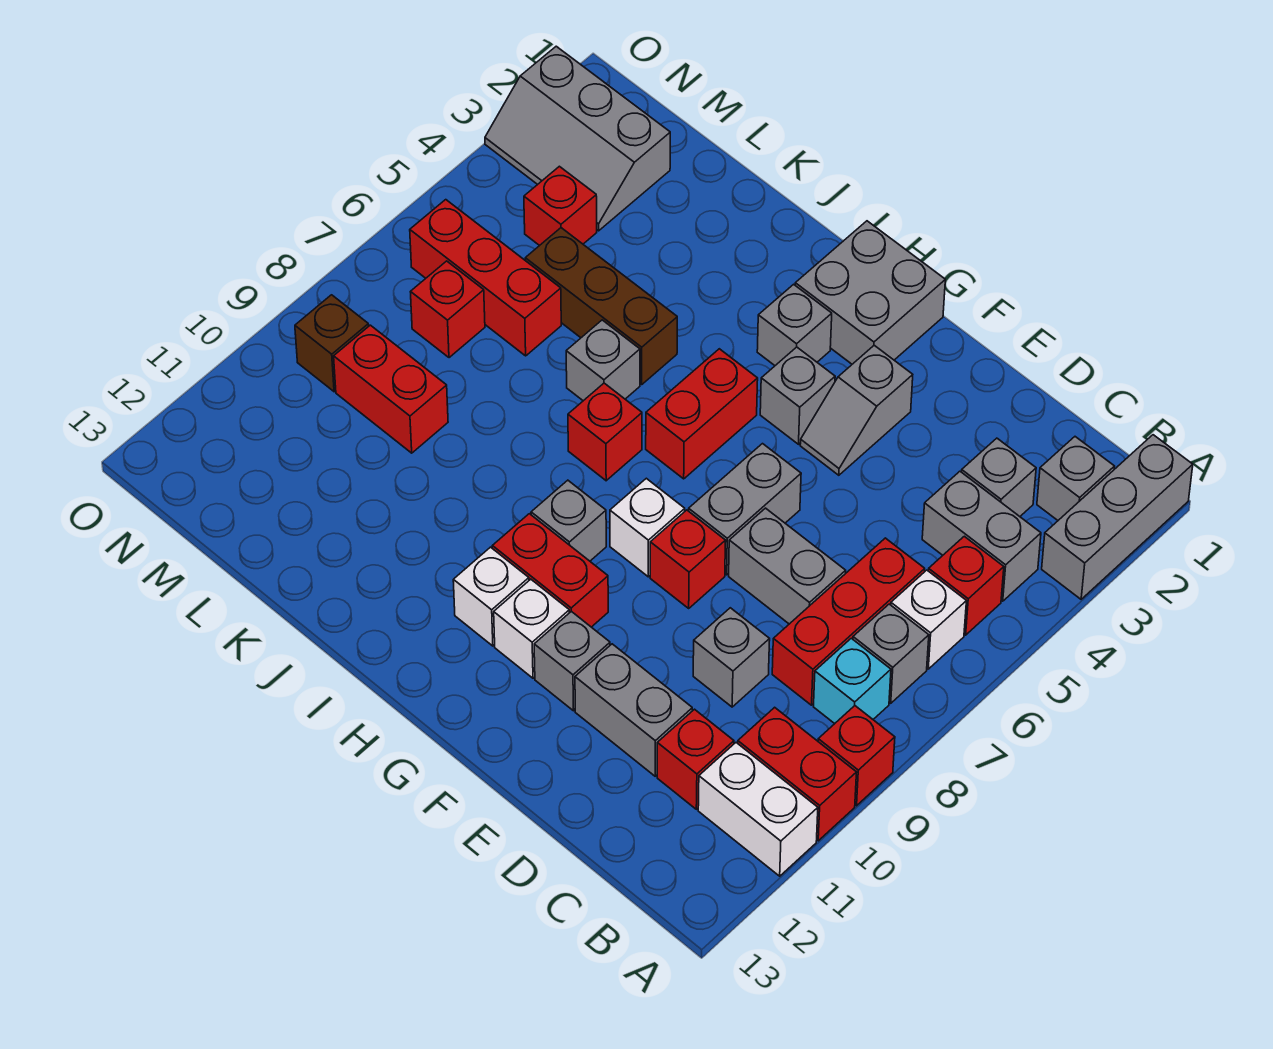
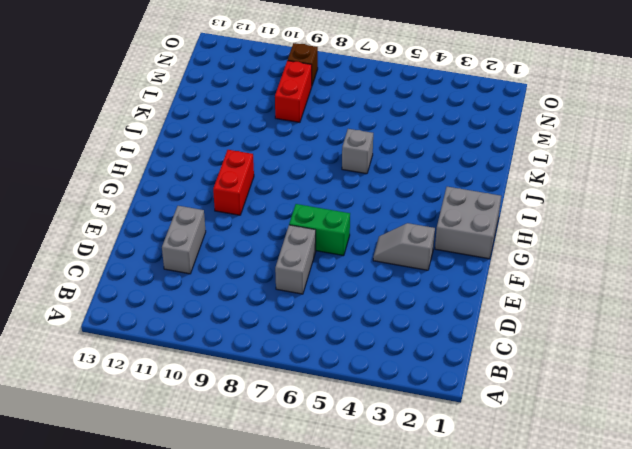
green 1x2 brick [289,204,350,256] -> grey 1x2 brick [689,444,801,575]
none -> grey 1x3 brick [1042,435,1193,599]
none -> red 1x1 brick [818,706,895,806]
none -> red 1x2 brick [738,707,857,841]
none -> white 1x2 brick [698,743,818,876]

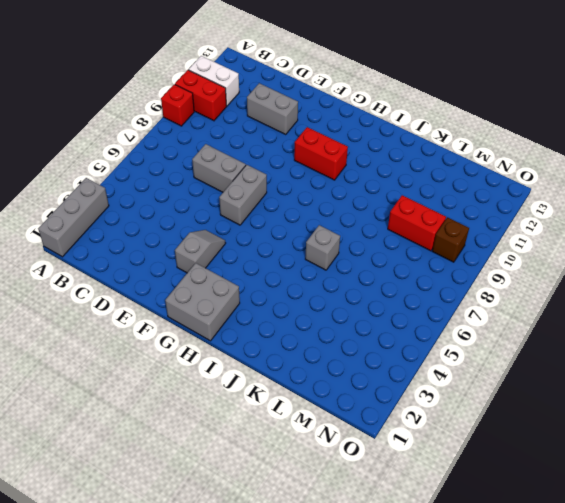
none -> grey 1x1 brick [1037,437,1115,520]
none -> grey 1x2 brick [922,471,1041,601]
none -> red 1x1 brick [928,536,1004,635]
none -> white 1x1 brick [891,570,966,669]

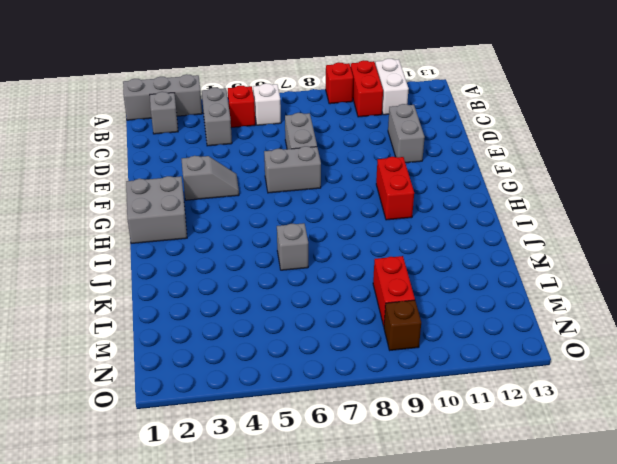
none -> grey 1x1 brick [853,604,929,703]
none -> cyan 1x1 brick [814,638,891,724]
none -> grey 1x1 brick [962,438,1036,516]
none -> red 1x3 brick [772,538,925,705]

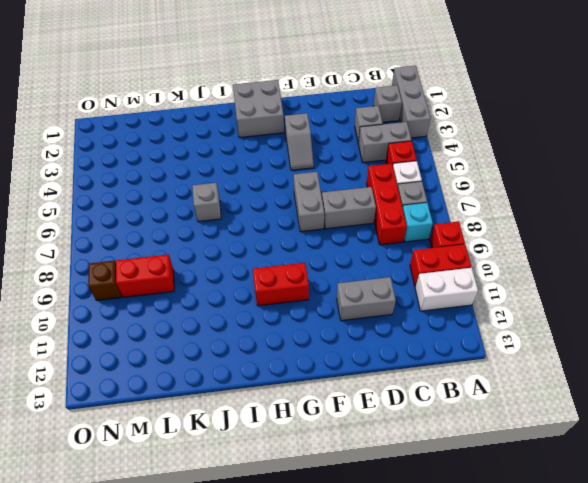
none -> red 1x1 brick [657,709,734,809]
none -> grey 1x1 brick [693,608,770,707]
none -> red 1x1 brick [650,510,726,608]
none -> grey 1x1 brick [534,611,610,711]

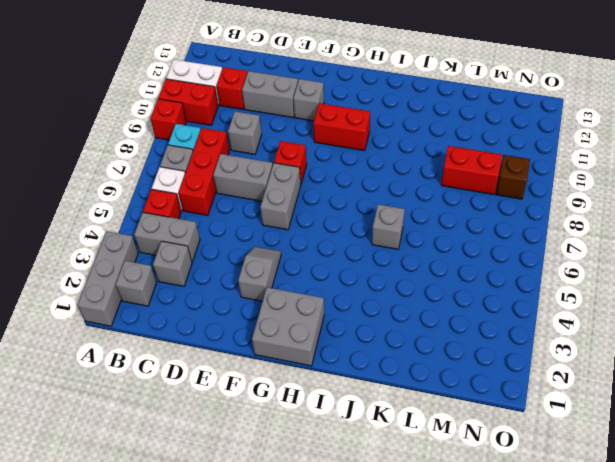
none -> grey 1x1 brick [760,347,835,444]
none -> white 1x1 brick [610,478,685,577]
none -> white 1x1 brick [494,579,569,678]
none -> grey 1x1 brick [757,284,832,365]

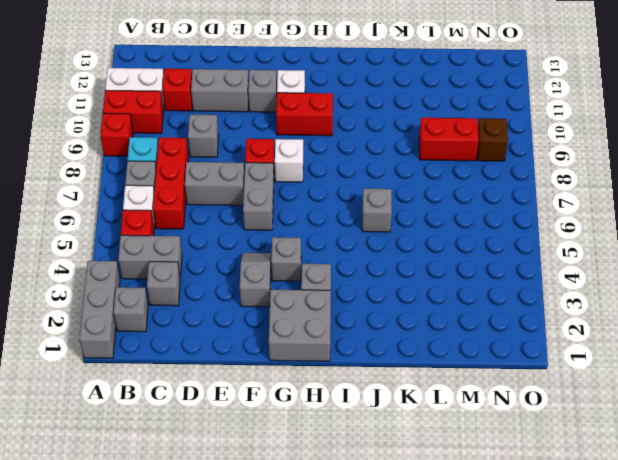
none -> red 1x2 brick [646,349,758,479]
none -> grey 1x1 brick [531,480,606,561]
none -> white 1x1 brick [453,547,529,646]
none -> red 1x1 brick [568,383,642,481]

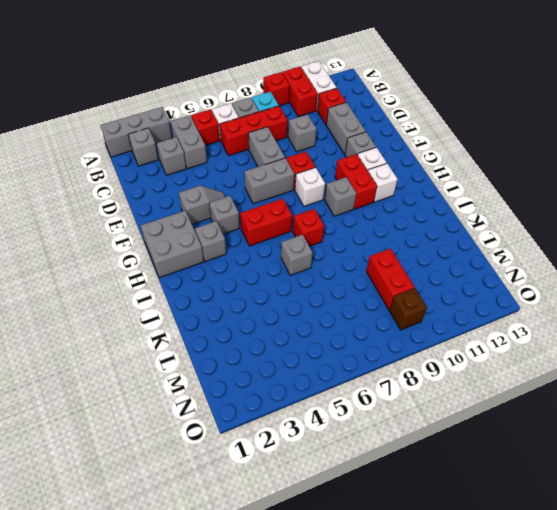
none -> brown 1x3 brick [525,228,677,384]
none -> red 1x3 brick [410,200,561,356]
none -> grey 2x3 slope [485,46,670,231]
none -> red 1x1 brick [524,166,597,246]

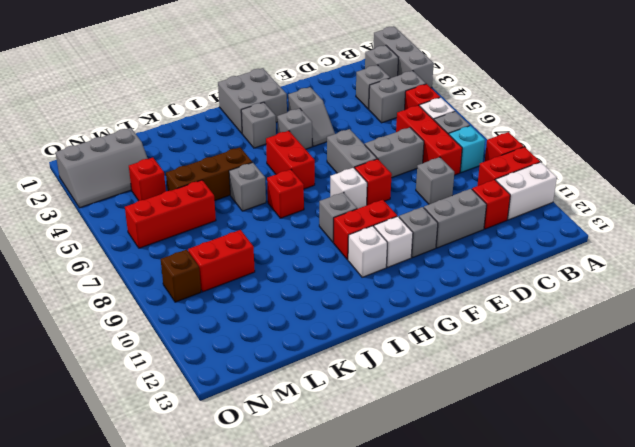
none -> red 1x1 brick [411,261,485,358]

